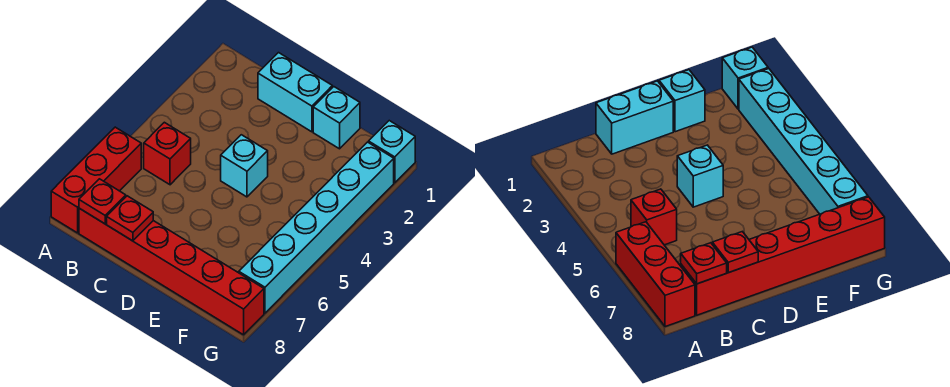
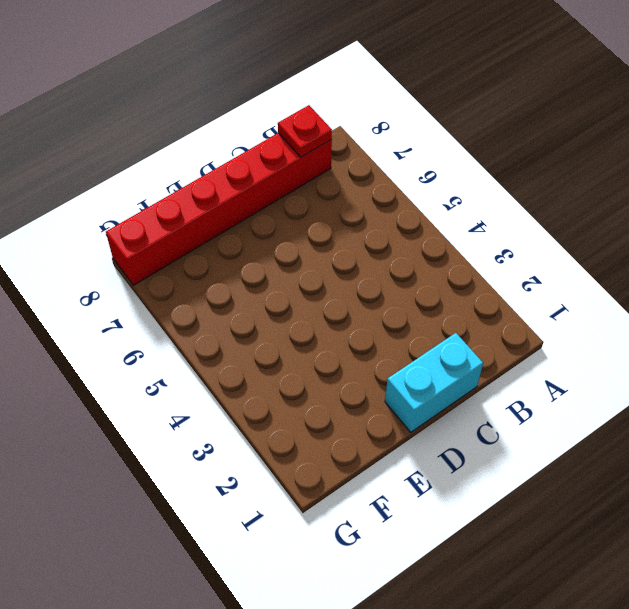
none -> red 1x3 brick [51,127,141,233]
none -> red 1x1 brick [144,122,191,185]

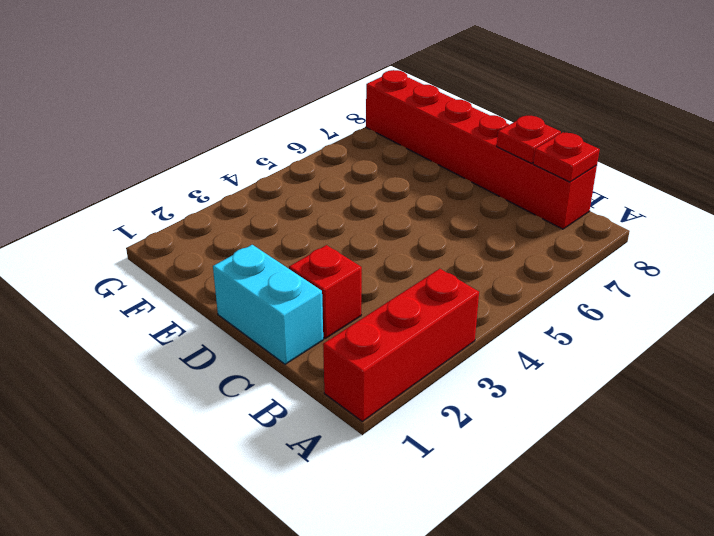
red 1x3 brick [323,269,479,421] -> red 1x3 brick moved to [51,127,141,233]
red 1x1 brick [289,245,362,338] -> red 1x1 brick moved to [144,122,191,185]
none -> cyan 1x1 brick [221,135,268,197]
none -> cyan 1x1 brick [313,87,360,149]

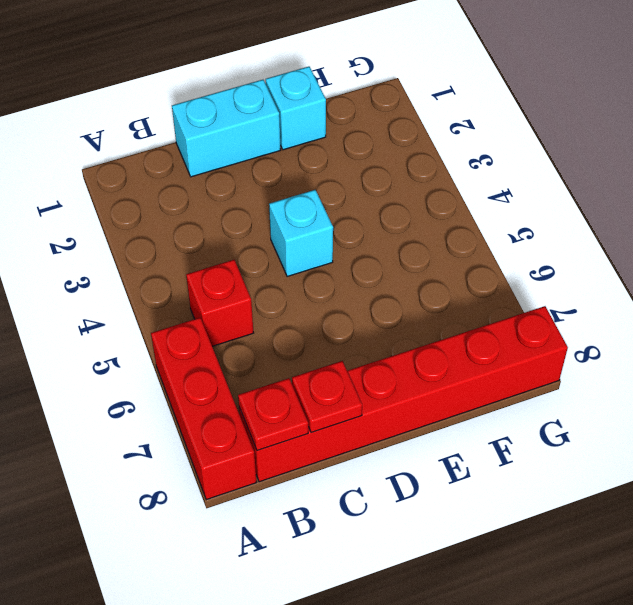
none -> cyan 1x1 brick [369,121,415,183]
none -> cyan 1x6 brick [239,142,394,313]

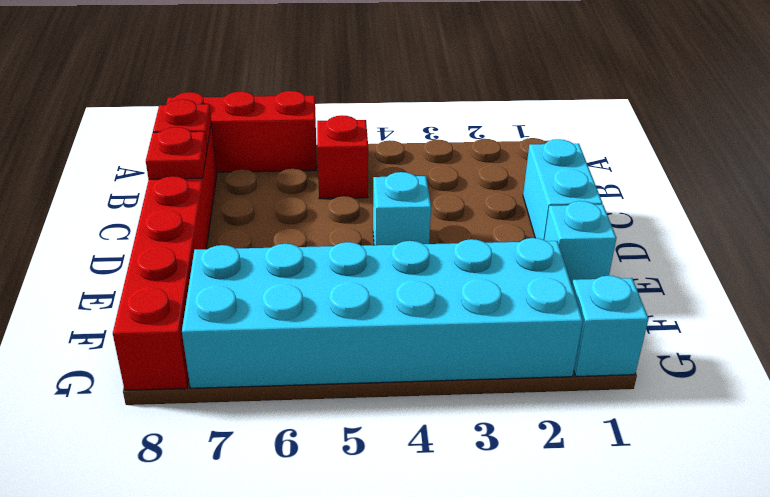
cyan 2x6 brick [182,238,583,388] -> cyan 1x6 brick [239,142,394,313]

